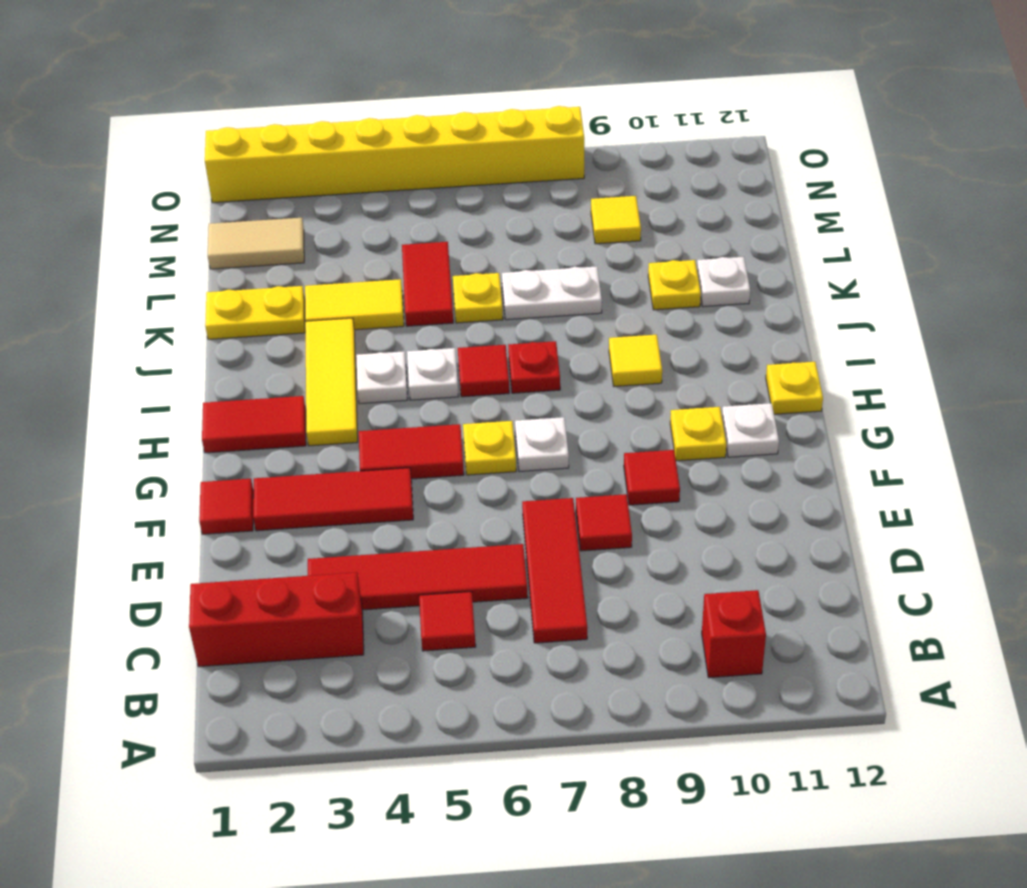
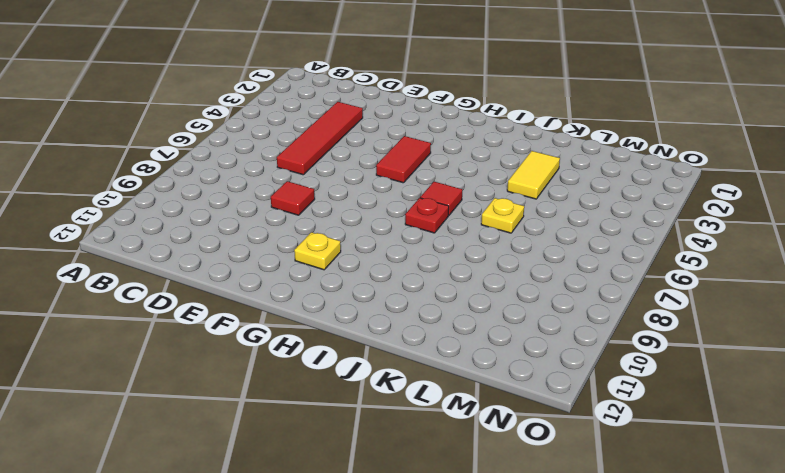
none -> red 1x1 brick [702,590,766,678]
none -> red 1x3 brick [189,572,364,667]
none -> red 1x1 tile [419,592,476,651]
none -> red 1x3 tile [522,498,587,643]

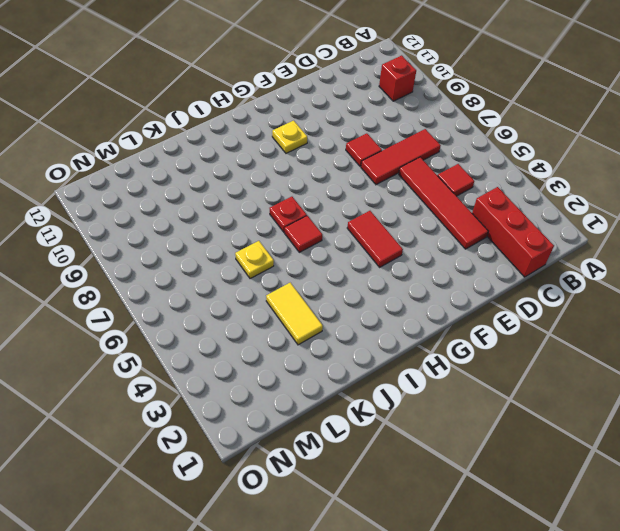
none -> red 1x1 tile [199,479,254,534]
none -> red 1x3 tile [253,468,413,531]
none -> red 1x1 tile [624,450,680,505]
none -> yellow 1x1 plate [463,421,516,475]

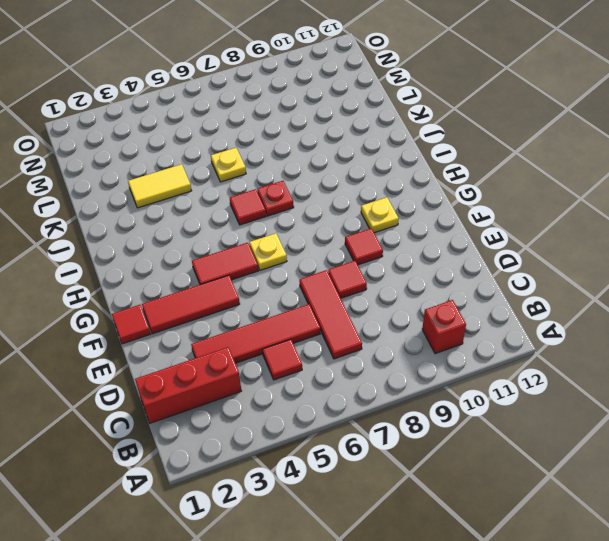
none -> white 1x1 plate [515,417,569,472]
none -> white 1x1 plate [722,403,779,457]
none -> red 1x2 tile [202,396,306,453]
none -> yellow 1x3 tile [305,318,358,446]

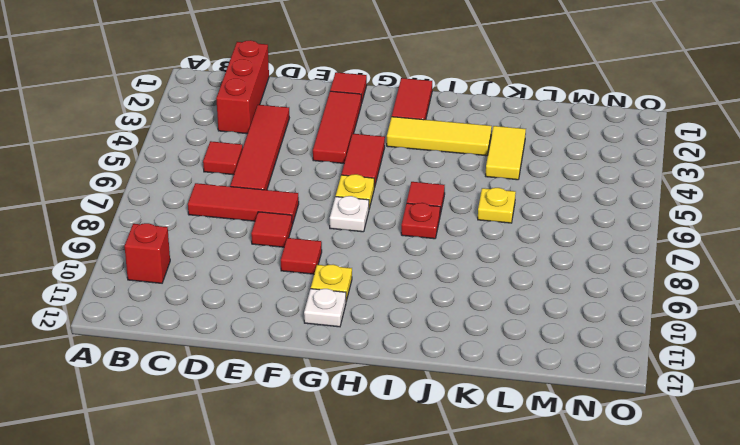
none -> yellow 1x1 plate [766,362,823,414]
none -> white 1x1 plate [356,351,408,404]
none -> white 1x1 plate [407,348,459,400]
none -> yellow 1x1 tile [609,335,662,386]

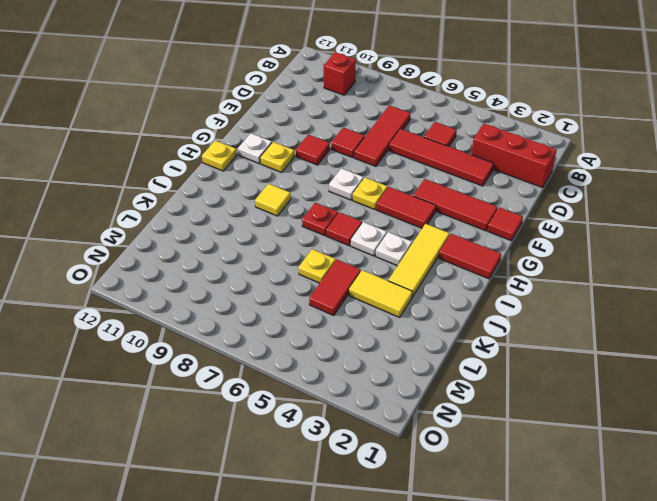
none -> yellow 1x2 plate [205,286,305,339]
none -> white 1x2 plate [502,266,602,320]
none -> yellow 1x1 plate [648,260,701,310]
none -> white 1x1 plate [697,257,750,307]

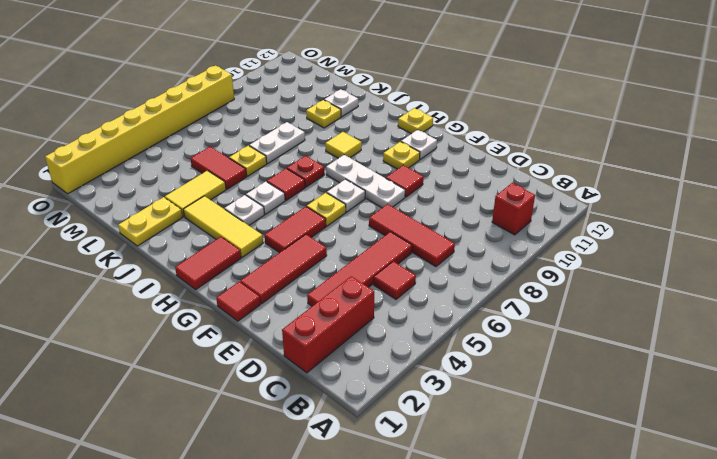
white 1x3 plate [326,155,405,208] -> none
none -> red 1x1 tile [576,494,632,551]
none -> tan 1x2 tile [208,218,304,269]
none -> yellow 1x1 tile [591,196,641,244]

